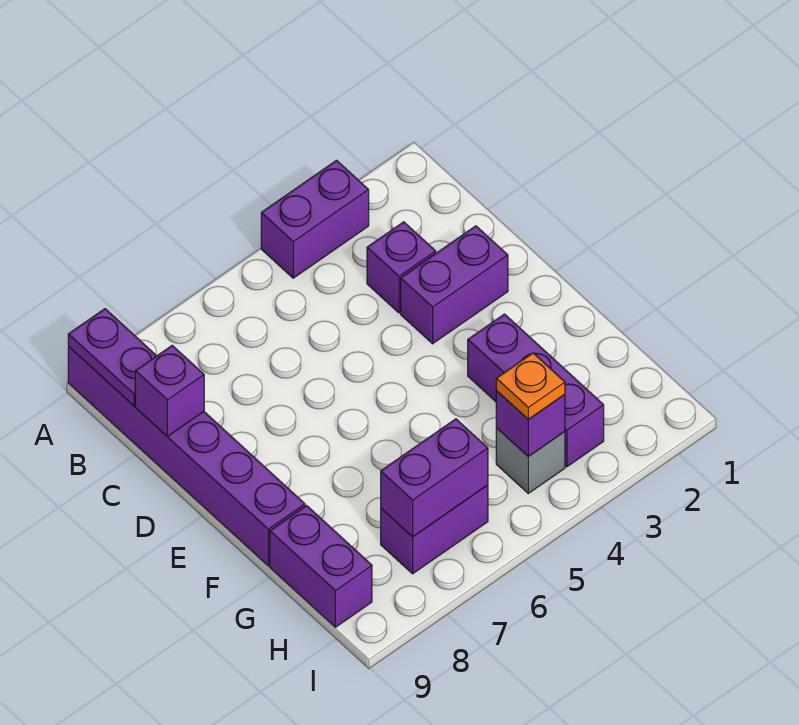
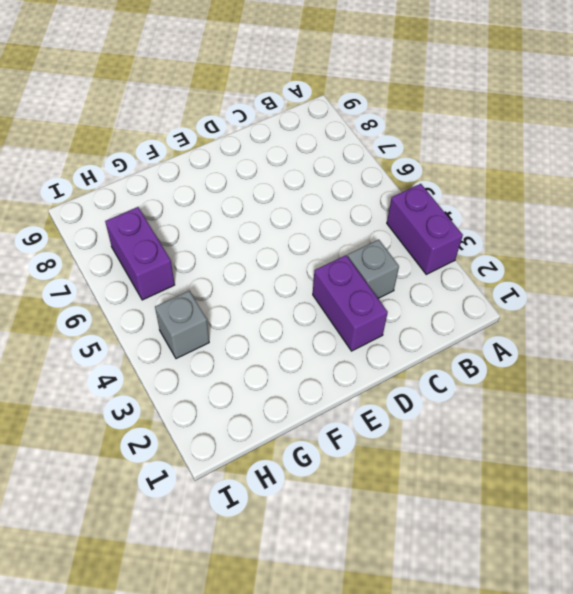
grey 1x1 brick [348,240,399,298] -> purple 1x1 brick [367,222,436,313]
none -> purple 1x6 brick [68,346,305,566]
none -> purple 1x3 brick [468,314,604,467]
none -> purple 1x2 brick [270,506,372,627]

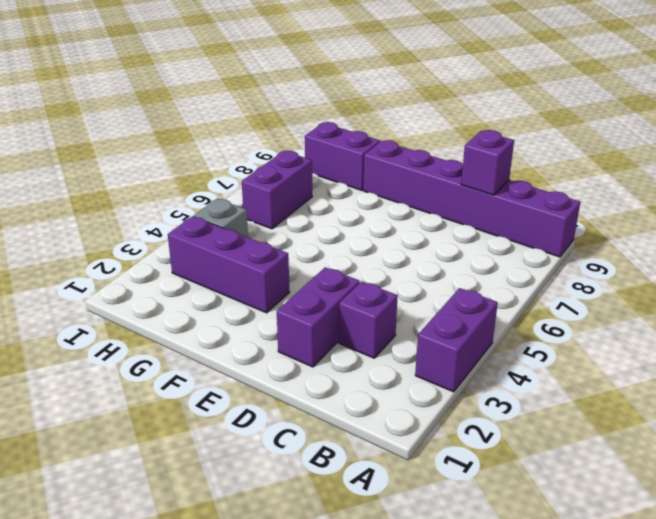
none -> purple 1x2 plate [68,309,156,406]
none -> purple 1x1 brick [496,391,565,456]
none -> purple 1x2 brick [381,419,488,537]

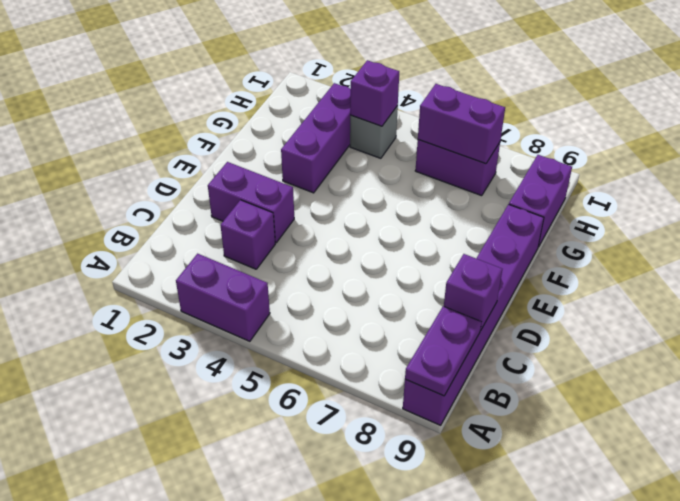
none -> orange 1x1 plate [496,353,565,419]

